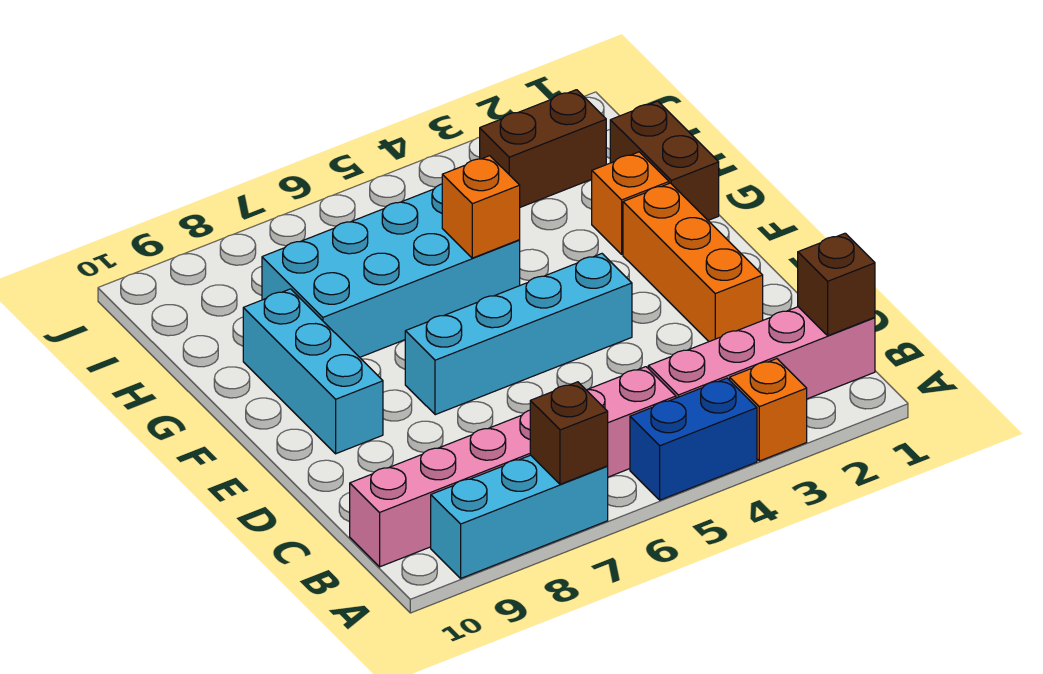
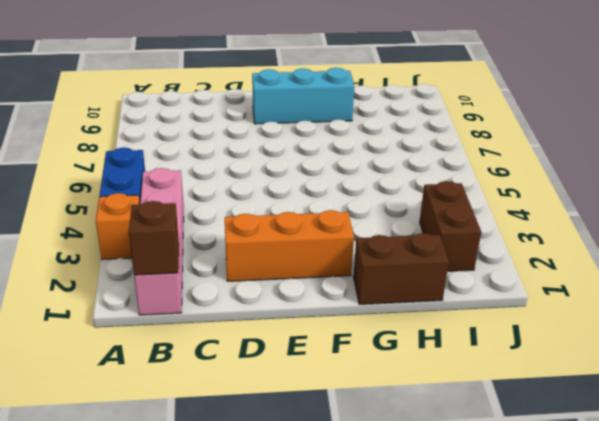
none -> cyan 1x3 brick [431,455,608,578]
none -> pink 1x6 brick [350,367,676,567]
none -> cyan 1x4 brick [405,254,632,415]

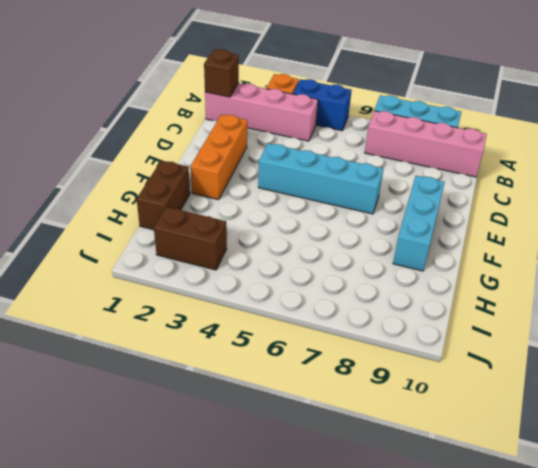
pink 1x4 brick [365,111,487,177] -> pink 1x6 brick [350,367,676,567]
none -> orange 1x1 brick [592,152,669,254]
none -> cyan 2x4 brick [262,184,520,357]
none -> brown 1x1 brick [530,382,608,484]

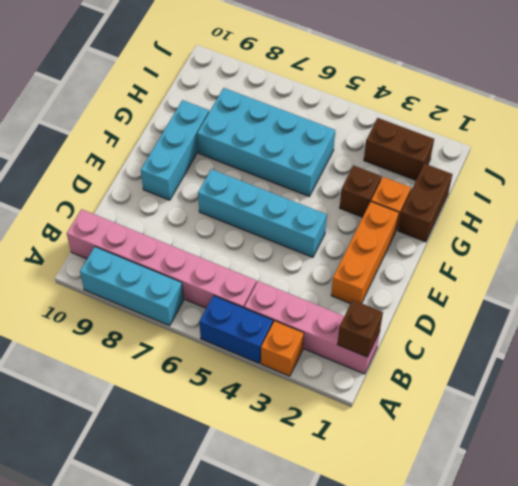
brown 1x1 brick [340,166,381,217] -> brown 1x1 brick moved to [530,382,608,484]
none -> orange 1x1 brick [442,156,520,258]

